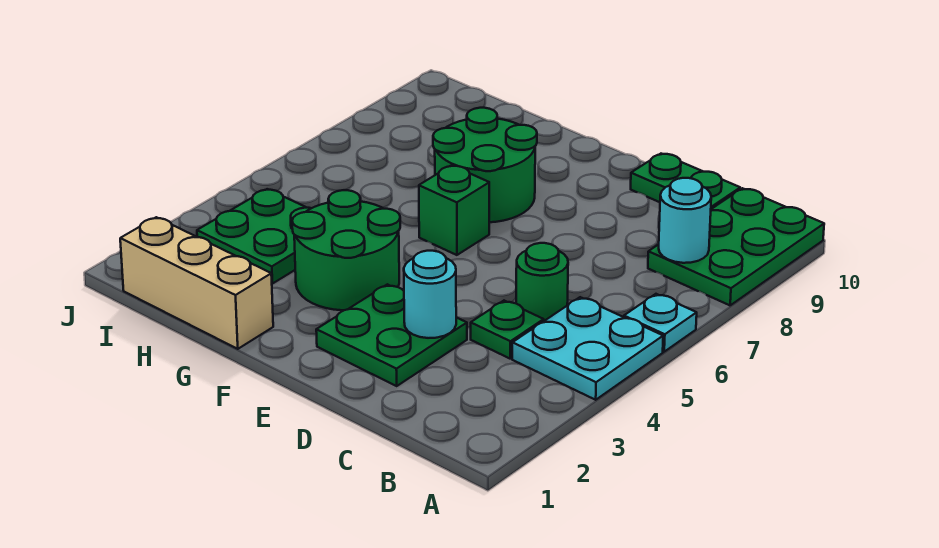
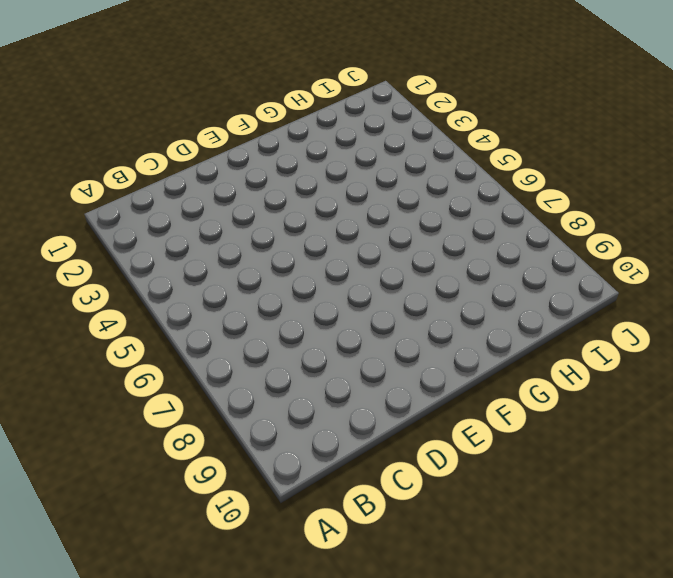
none -> cyan 2x2 plate [512,297,663,400]
none -> cyan 1x1 plate [624,294,697,352]
none -> green 2x3 plate [648,188,824,305]

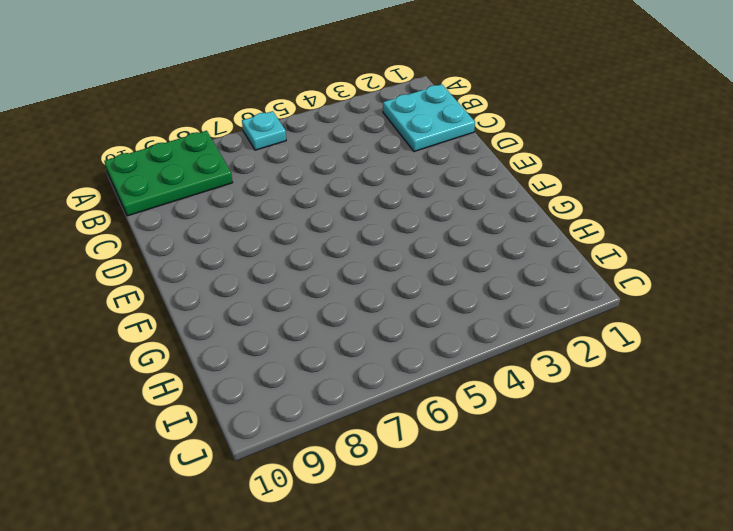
cyan 2x2 plate [383,84,475,152] -> cyan 2x2 plate moved to [512,297,663,400]
none -> green 1x1 plate [471,301,544,359]
none -> green 1x1 round brick [516,243,568,321]
none -> green 1x2 plate [631,154,740,209]

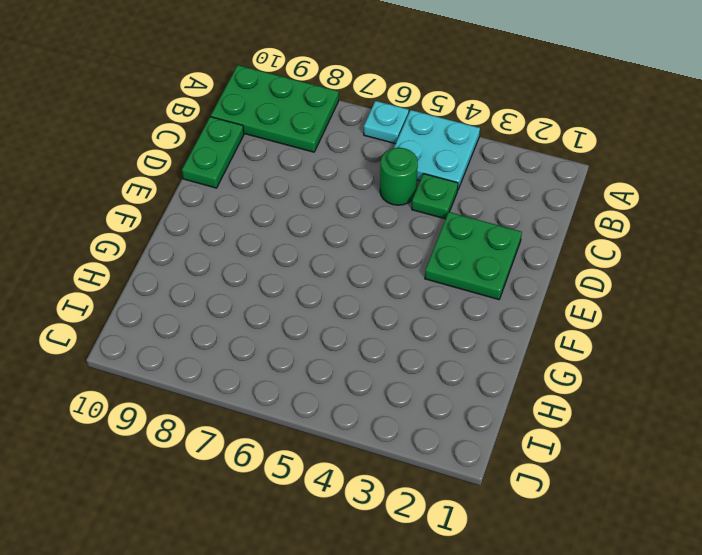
none -> green 2x2 round brick [292,190,400,310]
none -> green 1x1 brick [419,165,489,255]
none -> green 2x2 round brick [433,108,537,222]

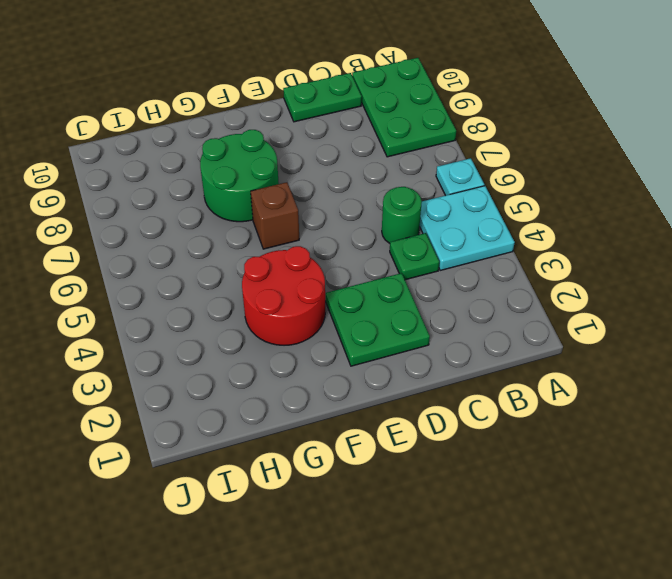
red 2x2 round brick [242,246,325,345] -> green 2x2 round brick [292,190,400,310]
brown 1x1 brick [251,182,299,249] -> green 1x1 brick [419,165,489,255]
none -> tan 1x3 brick [120,217,273,349]
none -> green 2x2 plate [197,189,311,284]
none -> cyan 1x1 round brick [659,178,711,263]

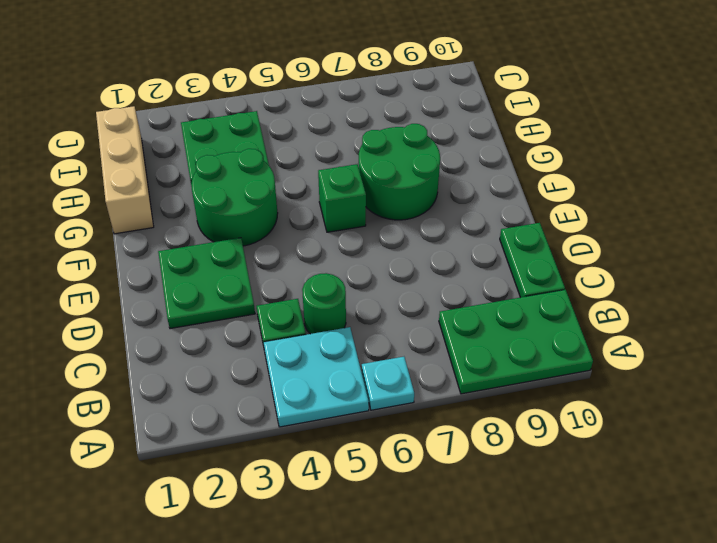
none -> cyan 1x1 round brick [659,178,711,263]
none -> cyan 1x1 round brick [404,251,456,338]

